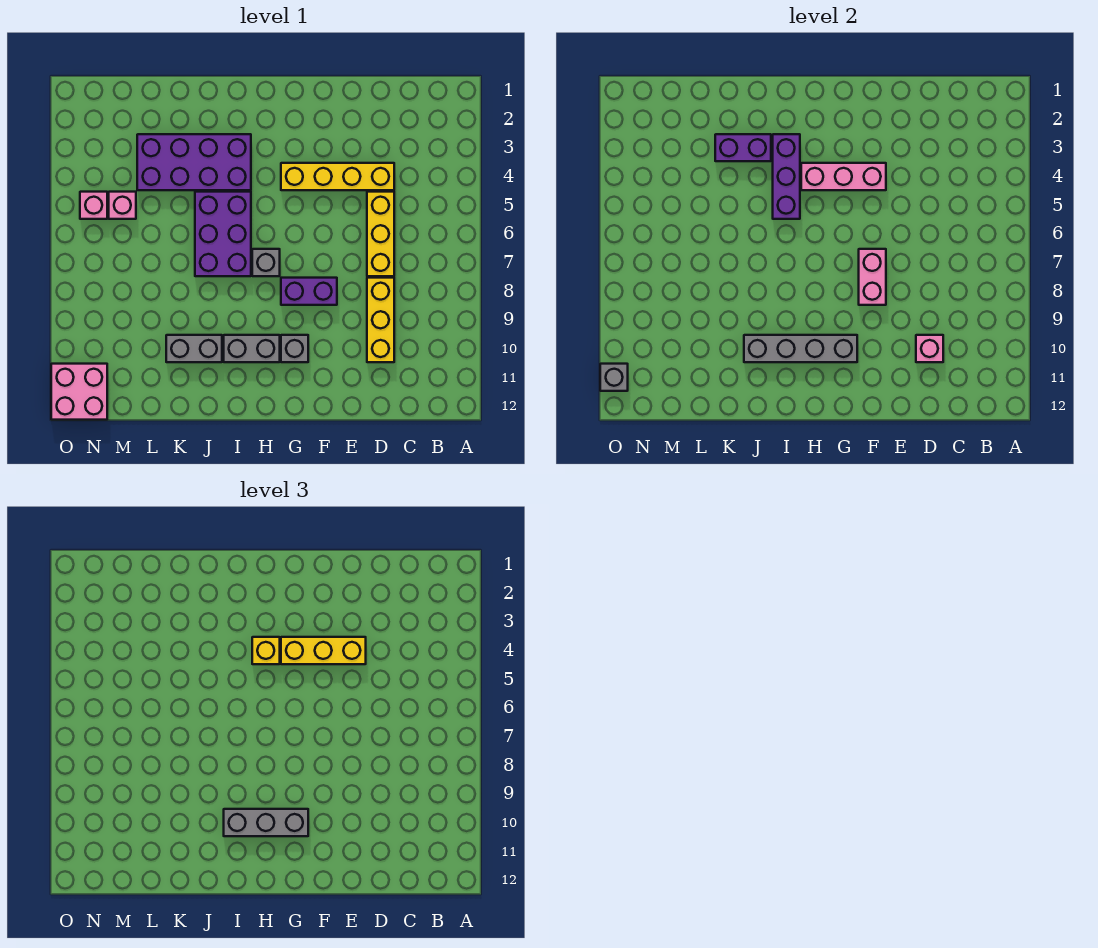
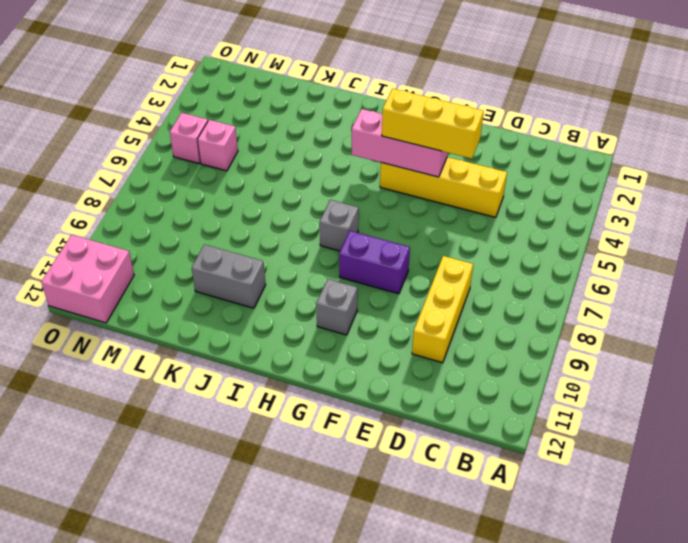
none -> yellow 1x3 brick [367,192,394,276]
none -> grey 1x2 brick [224,335,280,362]
none -> purple 2x4 brick [137,134,251,190]

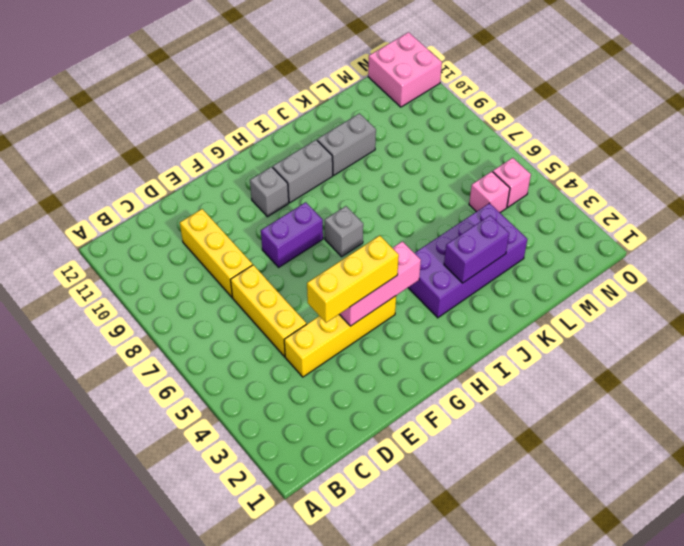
none -> purple 2x3 brick [195,192,251,276]
none -> pink 1x1 brick [916,335,943,362]
none -> pink 1x2 brick [859,249,886,305]

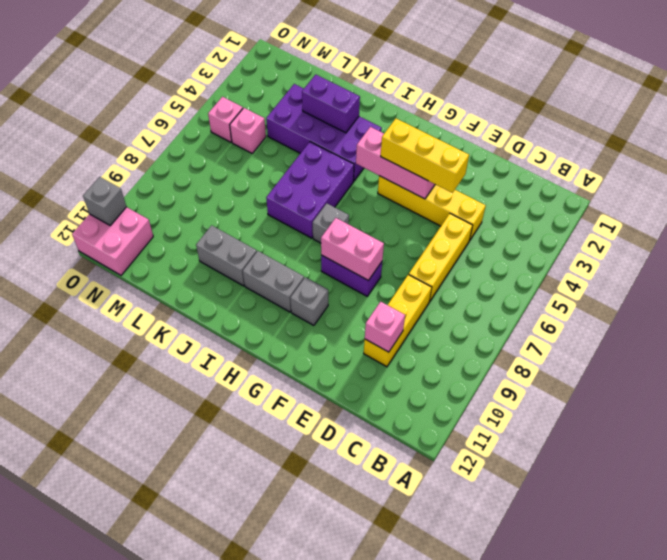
pink 1x2 brick [321,218,384,281] -> pink 1x2 brick turned to [859,249,886,305]
none -> grey 1x4 brick [744,335,857,362]
none -> purple 1x3 brick [773,134,800,219]
none -> grey 1x3 brick [224,809,308,836]

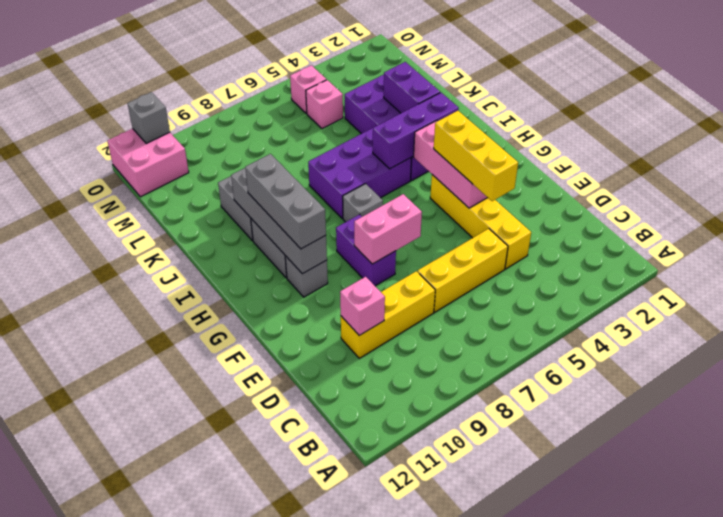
none -> yellow 1x1 brick [252,637,280,664]

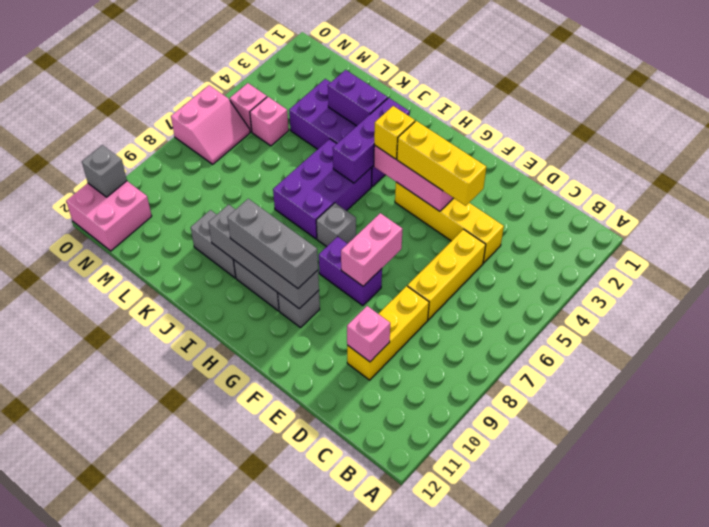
pink 2x2 slope [171,85,250,164] -> none

